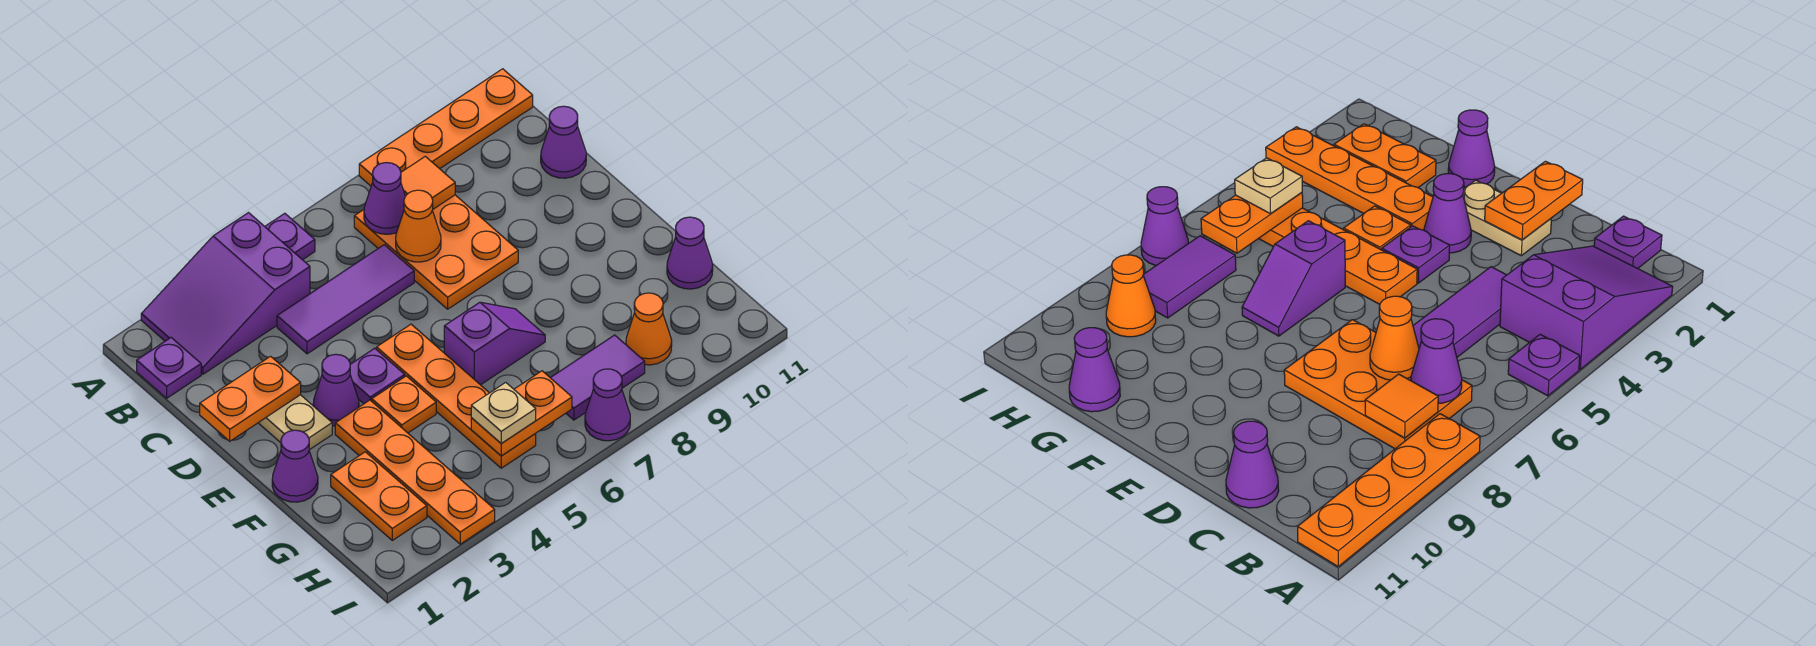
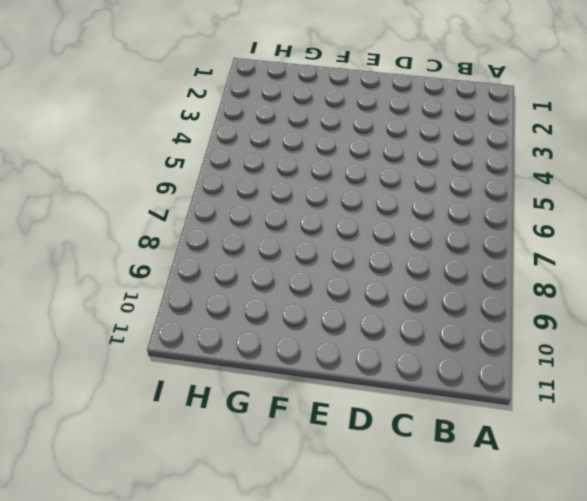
none -> purple 2x3 slope [141,213,310,374]
none -> purple 1x1 plate [265,213,315,260]
none -> orange 1x4 plate [359,69,533,186]

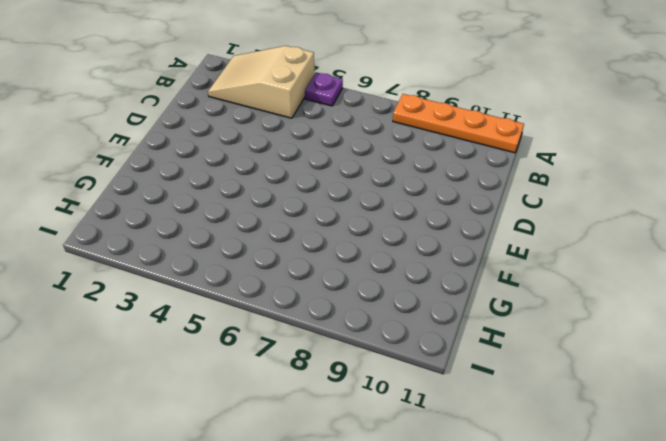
tan 2x3 slope [208,46,314,118] -> purple 2x3 slope [141,213,310,374]
none -> purple 1x1 plate [137,338,201,398]
none -> orange 2x3 plate [354,195,518,309]
none -> purple 1x3 tile [277,245,414,354]

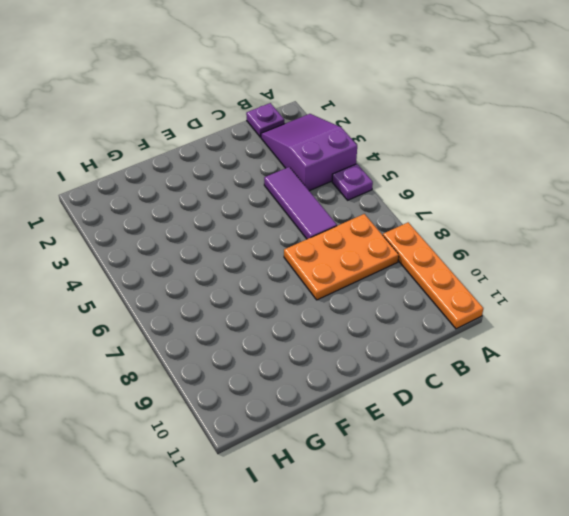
none -> purple 1x1 cone [541,106,586,178]
none -> tan 1x2 plate [259,395,332,450]
none -> purple 1x1 cone [313,354,359,426]

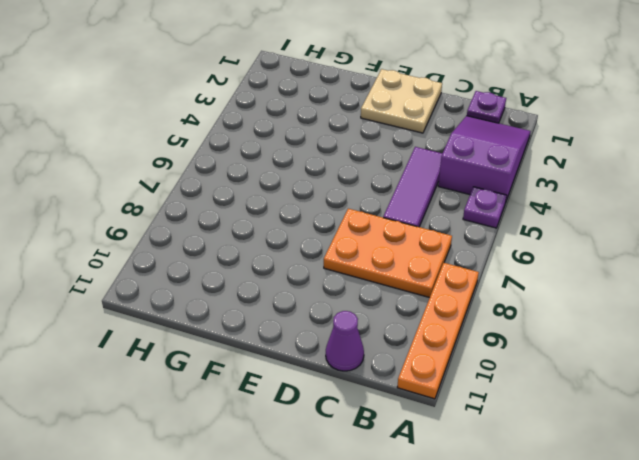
tan 2x2 plate [361,69,442,133] -> tan 1x2 plate [259,395,332,450]
none -> purple 1x1 cone [313,354,359,426]
none -> purple 1x1 plate [350,348,405,404]
none -> orange 1x4 plate [377,324,536,468]

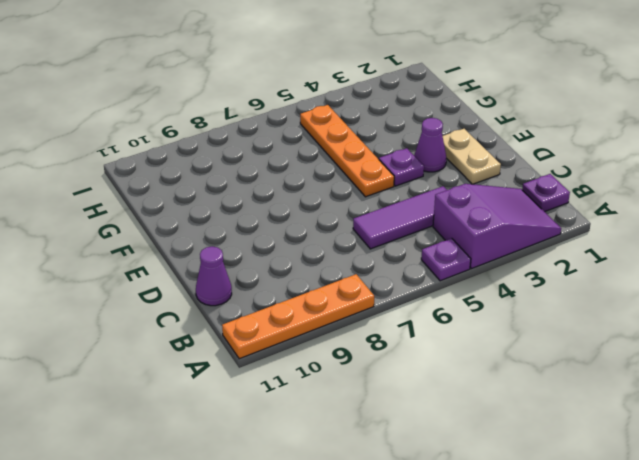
none -> orange 2x3 plate [354,195,518,309]
none -> purple 1x1 cone [272,430,318,502]
none -> orange 1x4 plate [335,400,495,544]

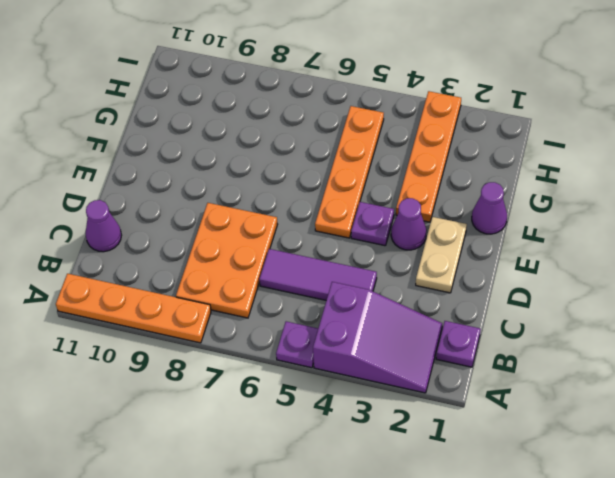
none -> orange 1x1 plate [372,376,436,433]
none -> purple 1x2 slope [444,302,545,385]
none -> orange 1x2 plate [331,452,427,540]

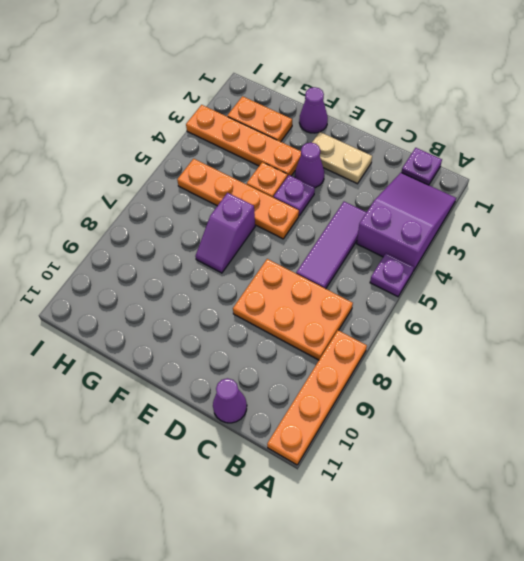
none -> purple 1x1 cone [667,217,713,289]
none -> purple 1x2 tile [550,335,645,420]
none -> orange 1x1 cone [626,293,672,365]

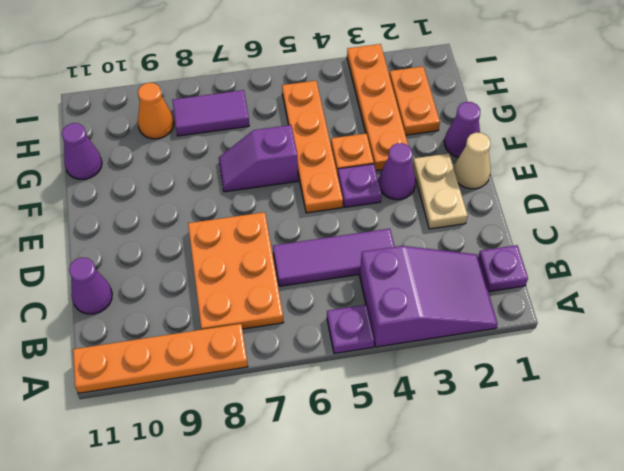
tan 1x1 cone [454,132,491,189] -> none
none -> purple 1x1 cone [585,369,630,441]
none -> purple 1x1 cone [364,163,405,234]
none -> orange 1x1 tile [401,156,455,209]

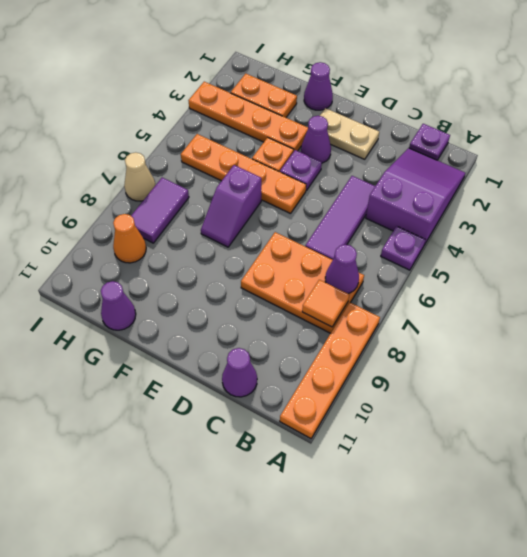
tan 1x1 cone [124,152,155,201] -> purple 1x1 cone [585,369,630,441]
none -> orange 1x1 cone [396,190,441,262]
none -> orange 1x2 plate [200,356,301,441]
none -> orange 1x2 plate [471,371,572,456]

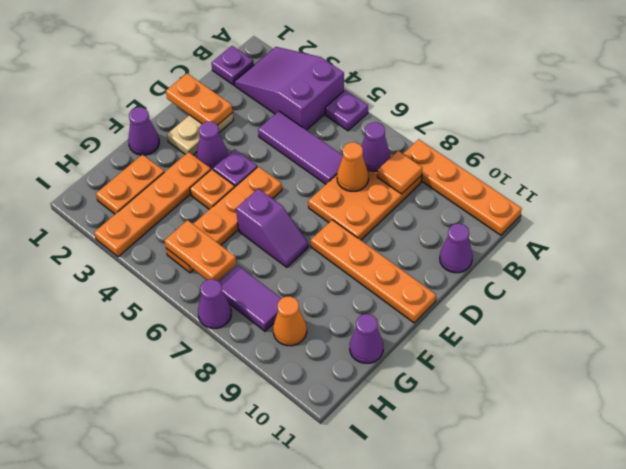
orange 1x4 plate [311,220,436,323] -> none
none -> tan 1x1 plate [471,382,536,443]

